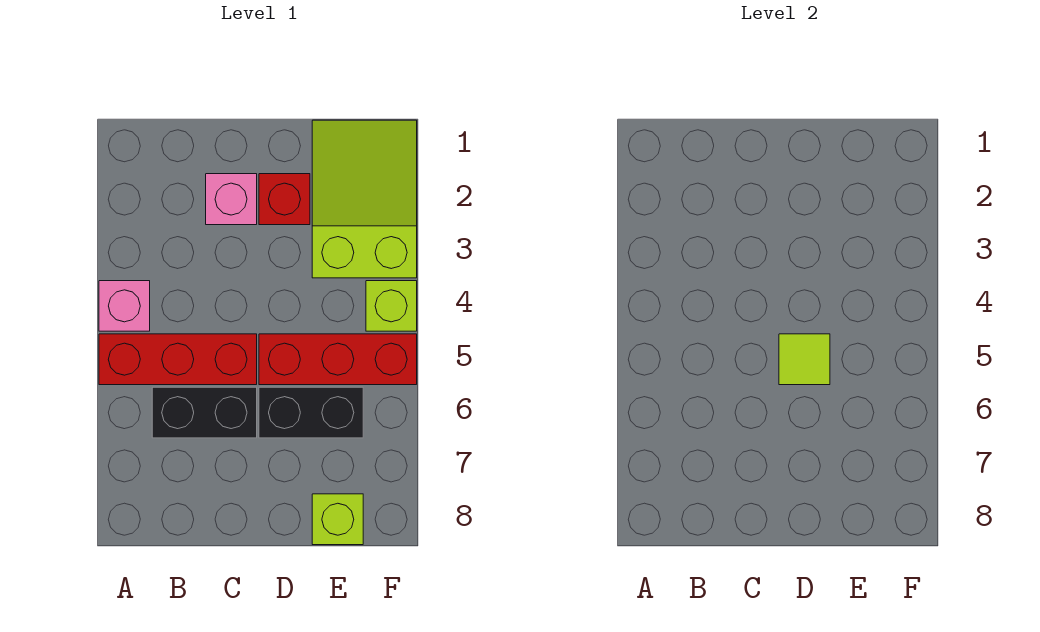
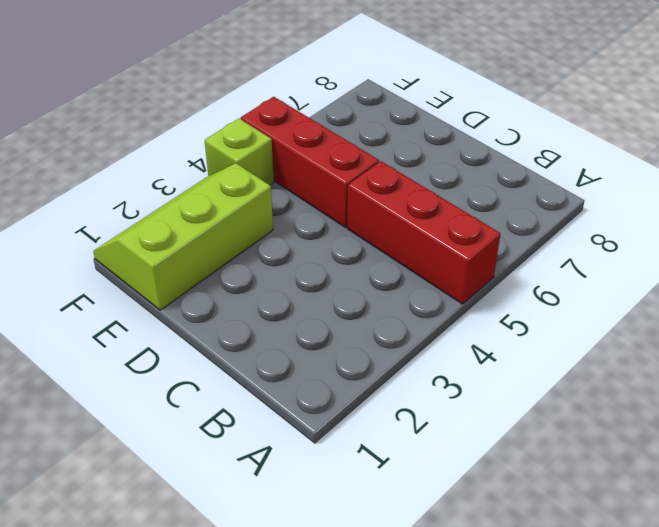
lime 2x3 slope [93,163,273,310] -> lime 2x3 slope turned to [312,120,417,278]
none -> pink 1x1 brick [99,281,150,331]
none -> black 1x2 brick [152,387,257,438]

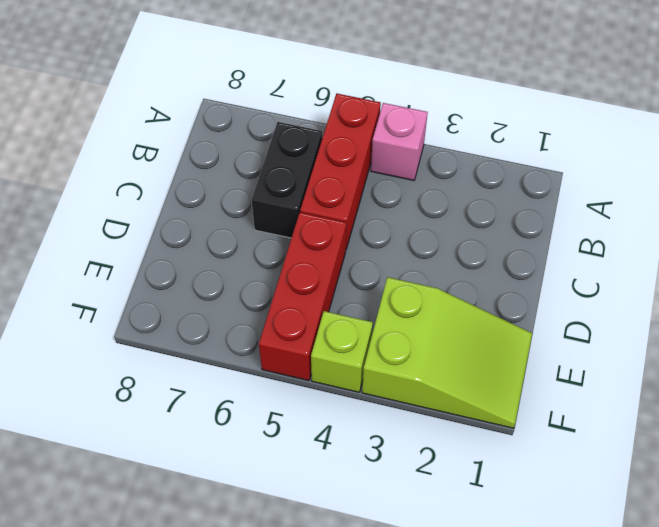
none -> pink 1x1 brick [206,174,257,225]
none -> red 1x1 brick [259,174,310,225]

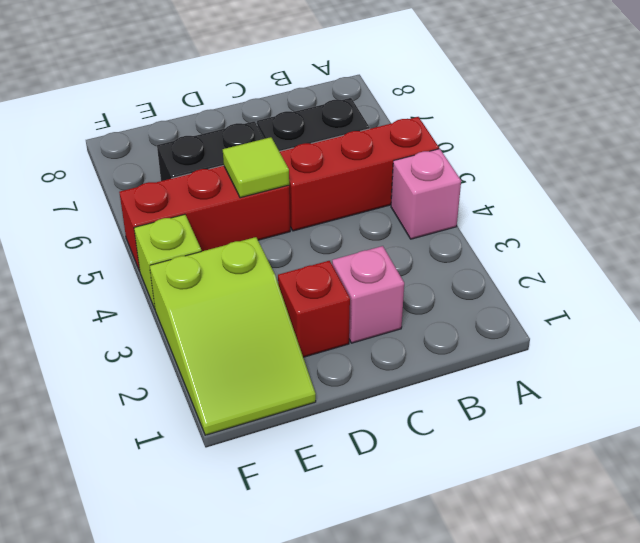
none -> lime 1x1 brick [312,494,363,545]

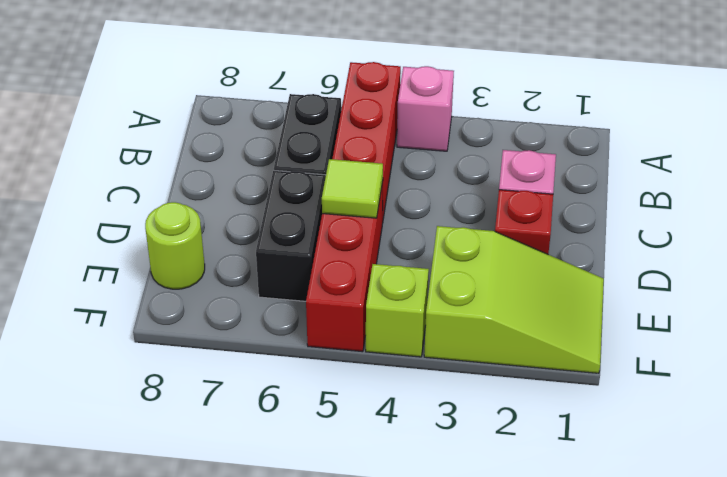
lime 1x1 round brick [145,202,205,289] -> lime 1x1 brick [312,494,363,545]

